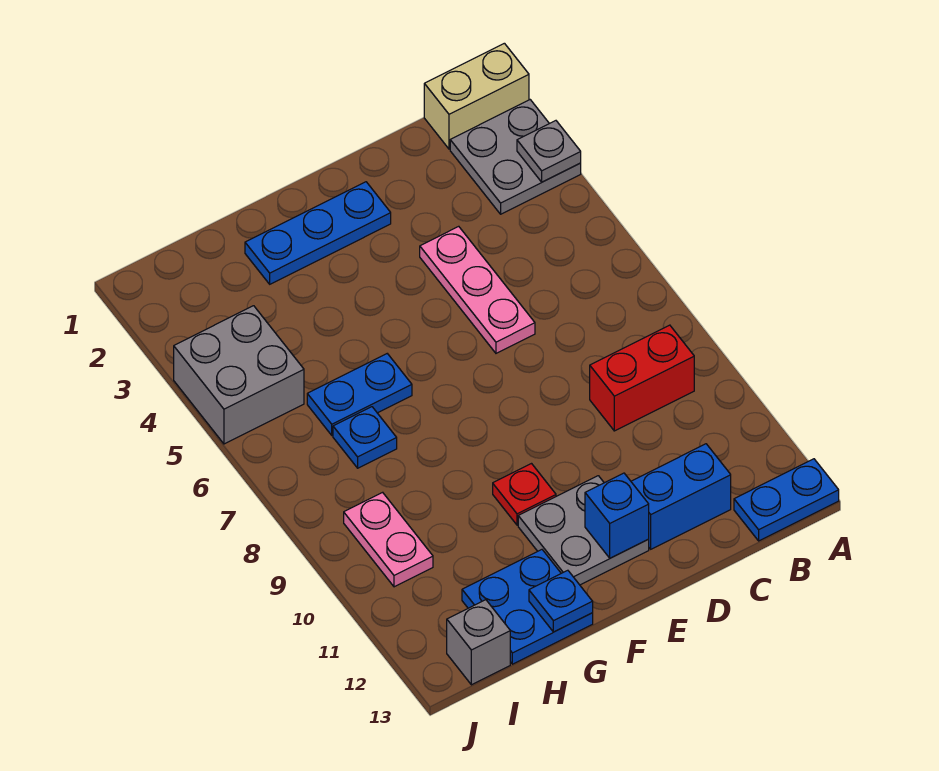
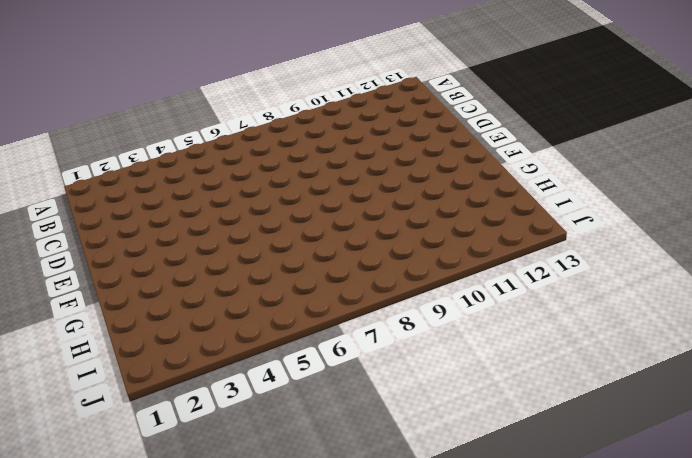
none -> tan 1x2 brick [424,43,529,149]
none -> grey 2x2 plate [450,100,581,214]
none -> blue 1x2 plate [734,459,839,541]

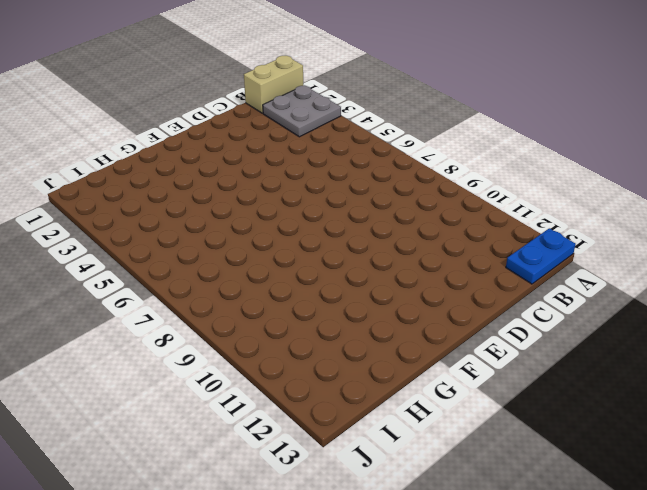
none -> red 1x2 brick [590,325,694,431]
none -> blue 1x2 brick [631,444,731,549]
none -> pink 1x3 plate [420,226,535,353]

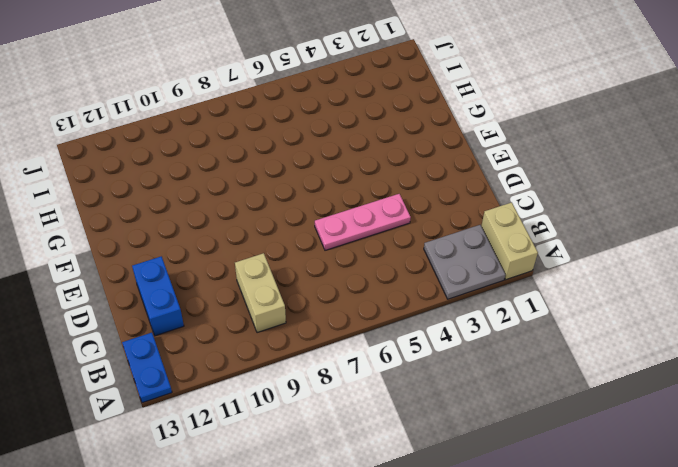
tan 1x2 brick [235,253,286,333] -> red 1x2 brick [590,325,694,431]
none -> blue 1x3 plate [245,182,391,284]
none -> grey 2x2 plate [518,476,649,585]
none -> red 1x1 plate [493,464,556,525]

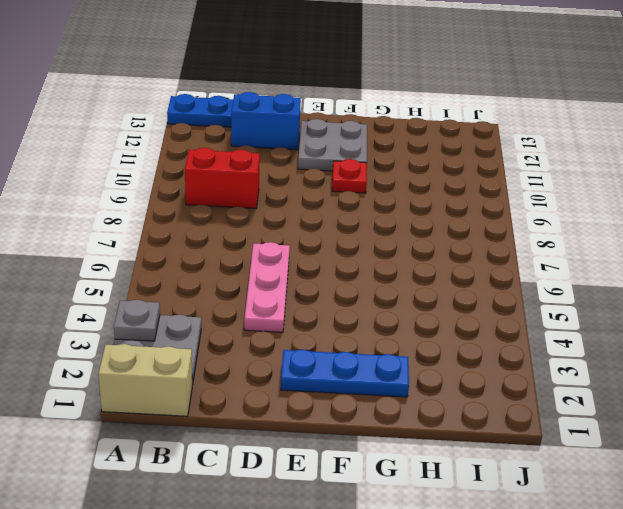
none -> blue 1x2 plate [307,354,412,435]
none -> blue 2x2 plate [462,550,593,664]
none -> blue 1x1 plate [333,407,397,468]

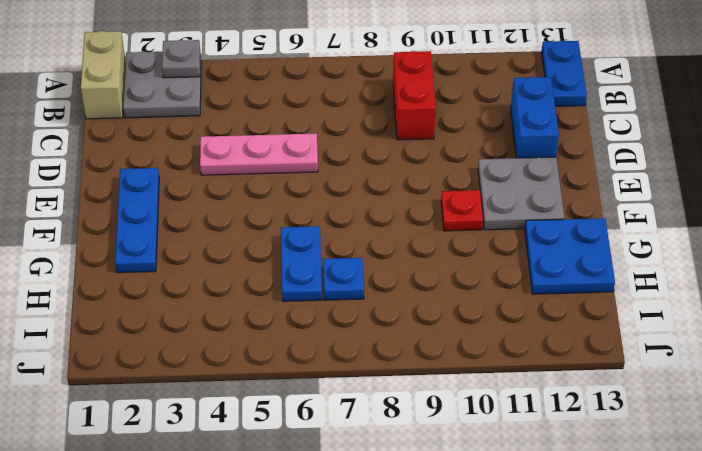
none -> grey 2x2 brick [174,306,304,444]
none -> pink 1x2 plate [344,492,433,587]
none -> grey 1x1 brick [447,600,510,685]

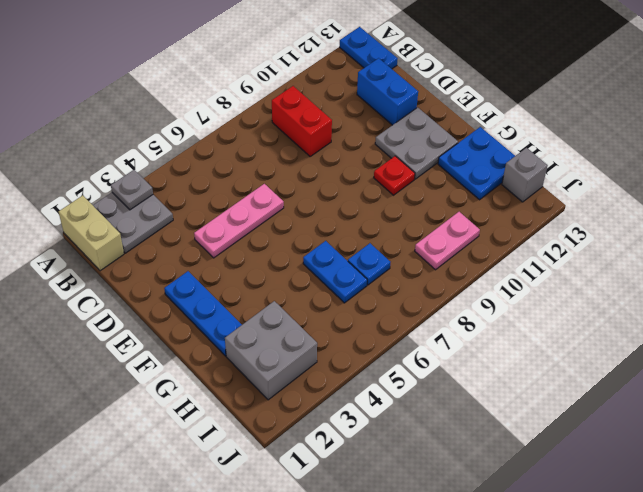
grey 2x2 brick [225,301,317,400] -> grey 2x2 brick moved to [174,306,304,444]
none -> blue 1x1 brick [585,473,649,558]
none -> blue 1x1 plate [529,570,593,632]

